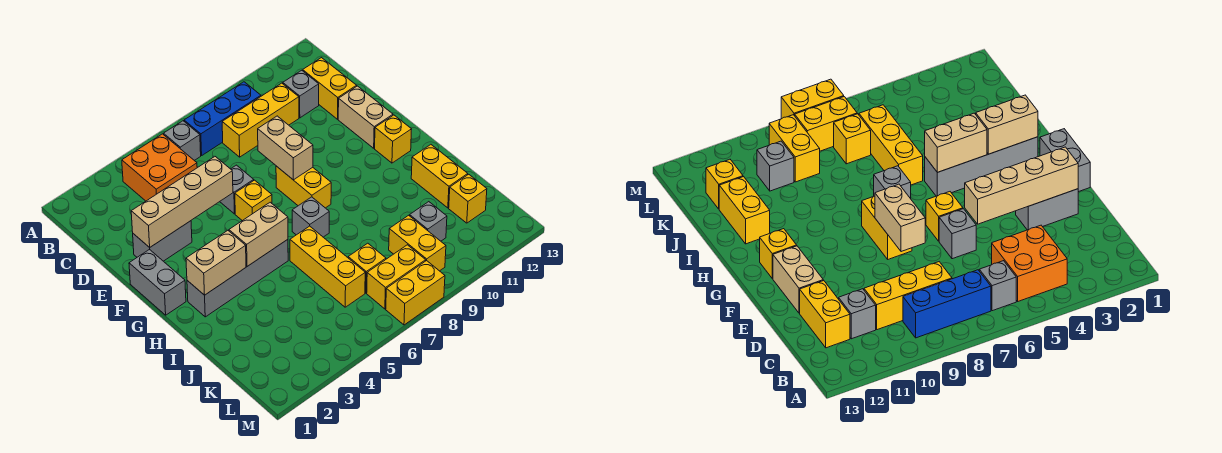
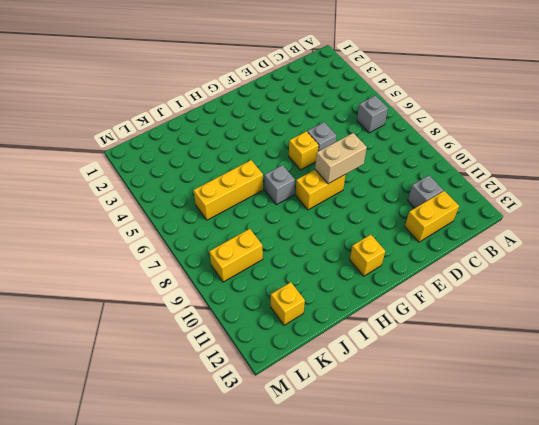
none -> orange 2x2 brick [122,134,197,201]
none -> blue 1x3 brick [184,82,261,155]
none -> yellow 1x3 brick [222,83,299,157]

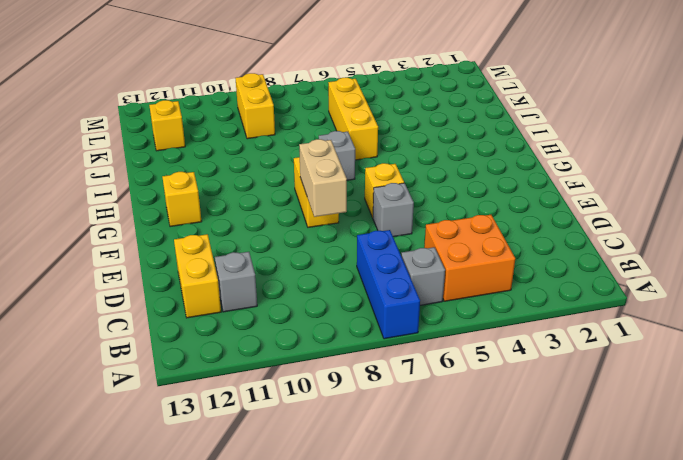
blue 1x3 brick [357,230,420,339] -> blue 1x3 brick turned to [184,82,261,155]
none -> yellow 1x3 brick [222,83,299,157]
none -> grey 1x2 brick [133,221,192,261]
none -> tan 1x2 brick [338,86,393,148]

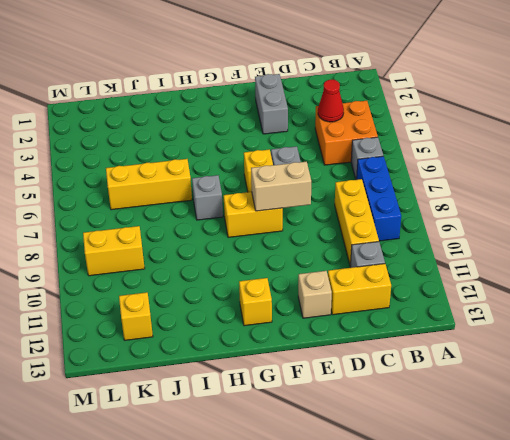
red 1x1 cone [318,80,344,122] -> none
tan 1x1 brick [298,271,332,318] -> tan 1x2 brick [338,86,393,148]
none -> grey 1x2 brick [129,249,186,315]
none -> grey 1x4 brick [187,240,288,317]
none -> yellow 1x2 brick [411,145,468,208]

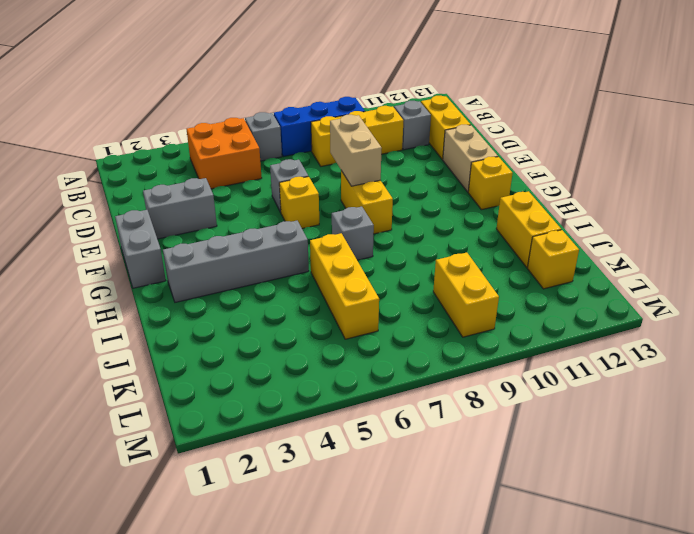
none -> yellow 1x1 brick [348,243,386,293]
none -> grey 1x1 brick [410,202,447,241]
none -> yellow 1x2 brick [367,245,426,309]

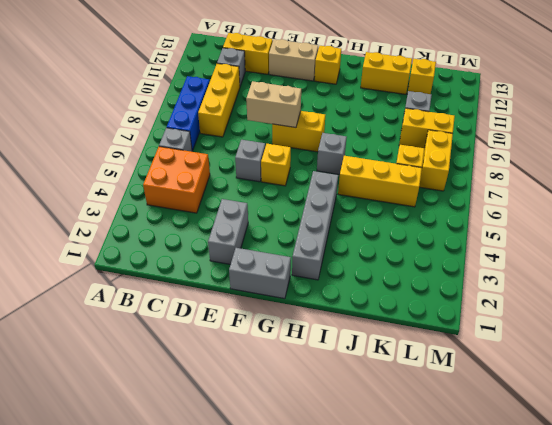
none -> yellow 1x2 brick [386,261,445,325]
none -> tan 1x4 brick [131,157,233,247]
none -> tan 1x2 brick [186,231,246,295]

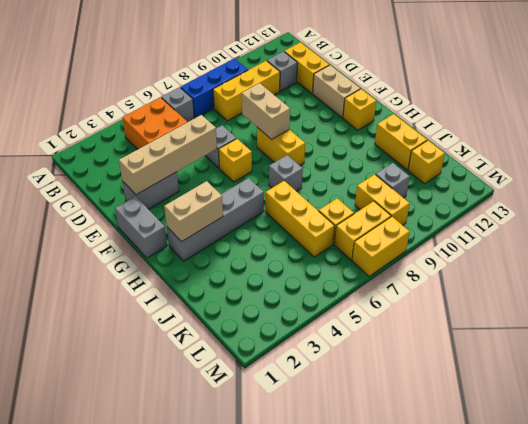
none -> tan 1x2 brick [229,202,288,266]

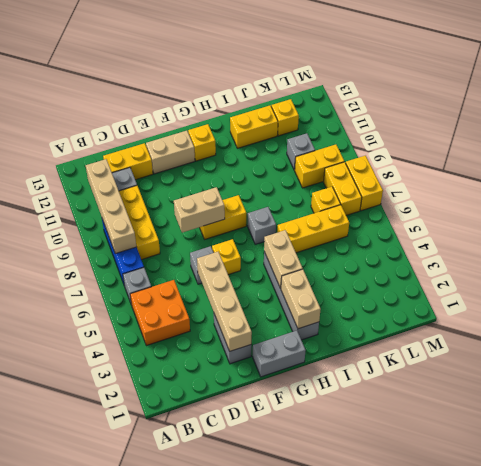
tan 1x4 brick [86,159,136,254] -> none

